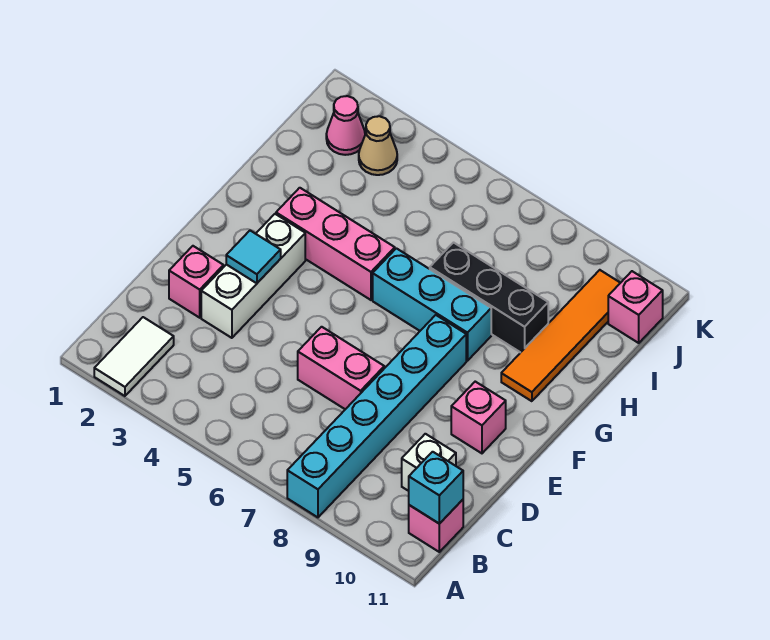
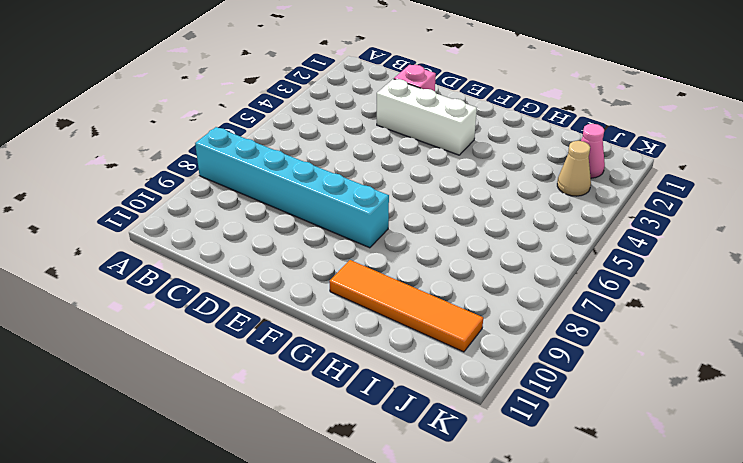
none -> white 1x2 tile [94,317,174,396]
none -> pink 1x1 brick [409,500,463,552]
none -> white 1x1 brick [402,434,456,491]

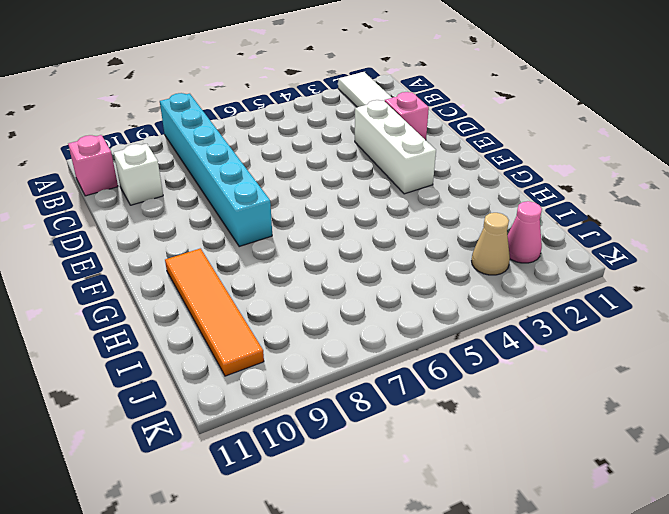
none -> pink 1x2 brick [298,327,384,409]
none -> pink 1x1 brick [451,382,506,453]
none -> pink 1x3 brick [276,188,395,300]

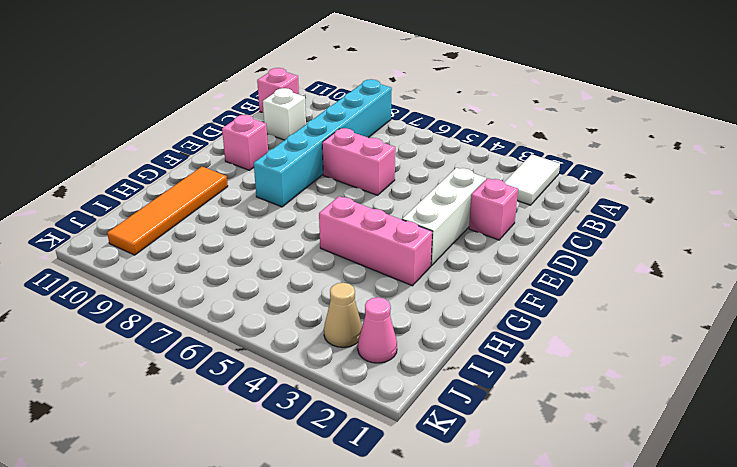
none -> cyan 1x3 brick [373,248,491,361]
none -> black 1x3 brick [430,243,548,353]
none -> pink 1x1 brick [608,271,663,343]

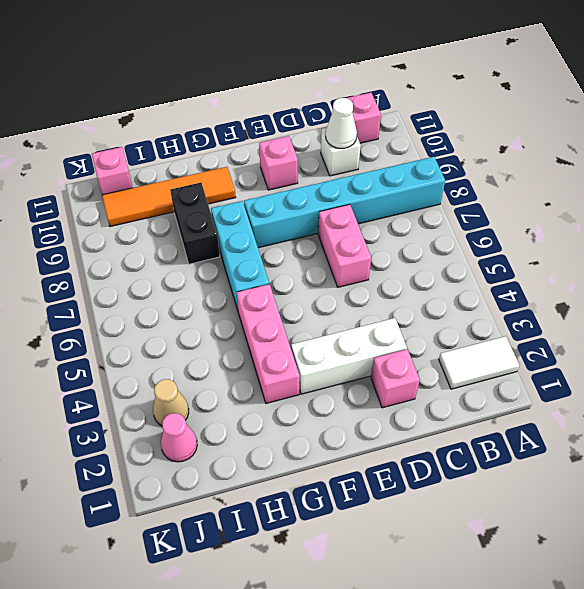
white 1x1 cone [326,98,357,149] -> none
black 1x2 brick [170,183,220,264] -> black 1x3 brick [430,243,548,353]
none -> cyan 1x1 brick [409,452,463,524]
none -> cyan 1x1 tile [226,231,281,283]

